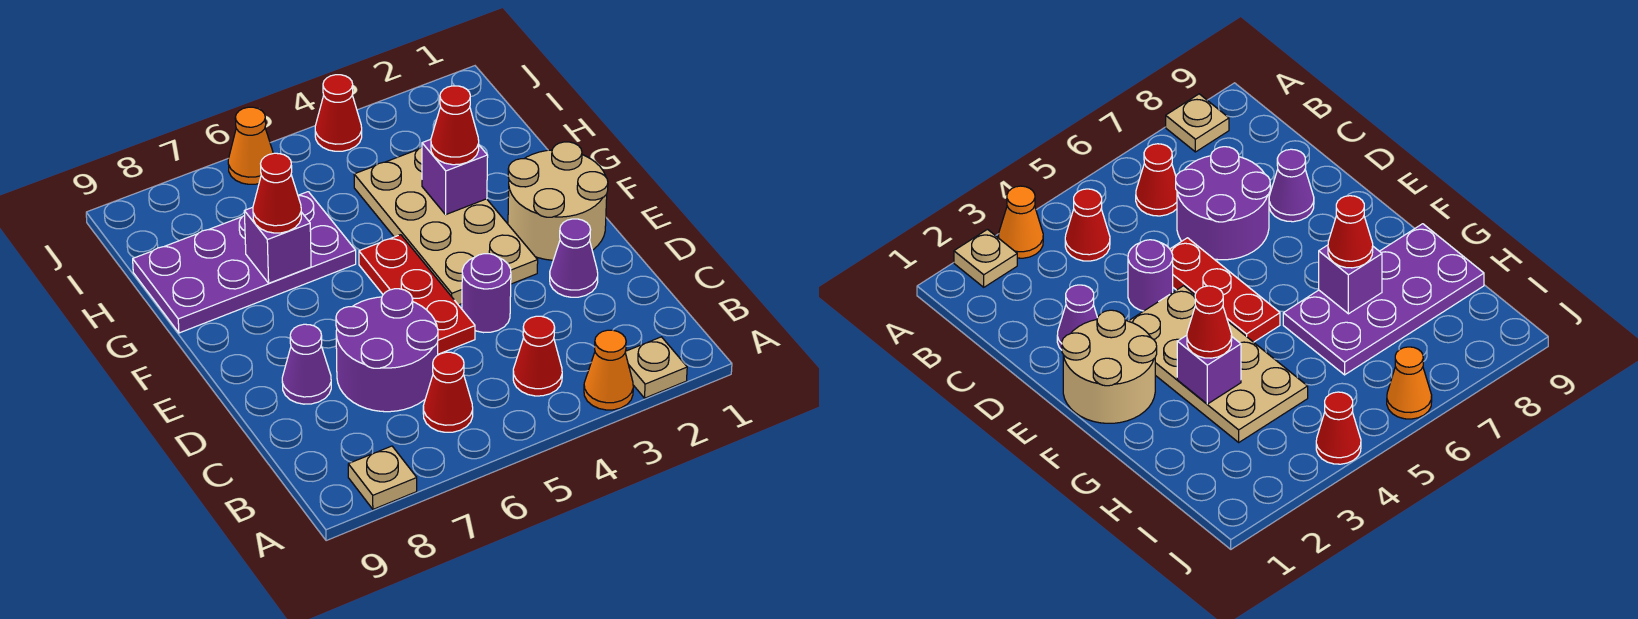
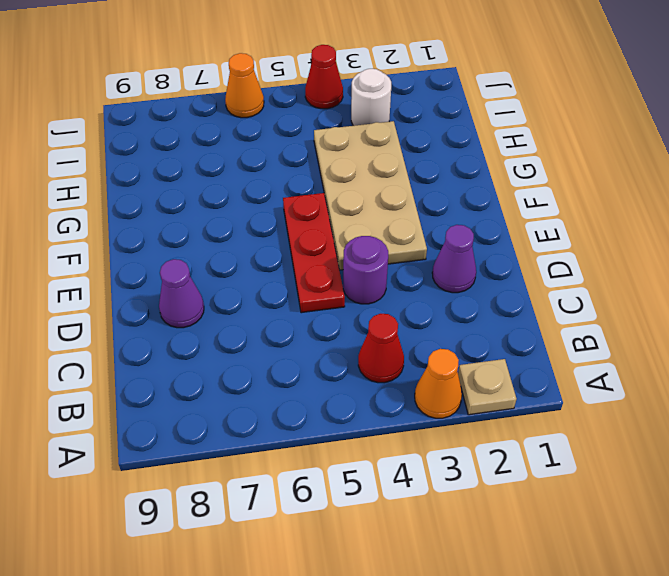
white 1x1 round brick [351,69,391,126] -> none
none -> tan 1x1 plate [348,446,417,509]
none -> red 1x1 cone [423,352,473,432]
none -> purple 2x2 round brick [336,289,438,412]

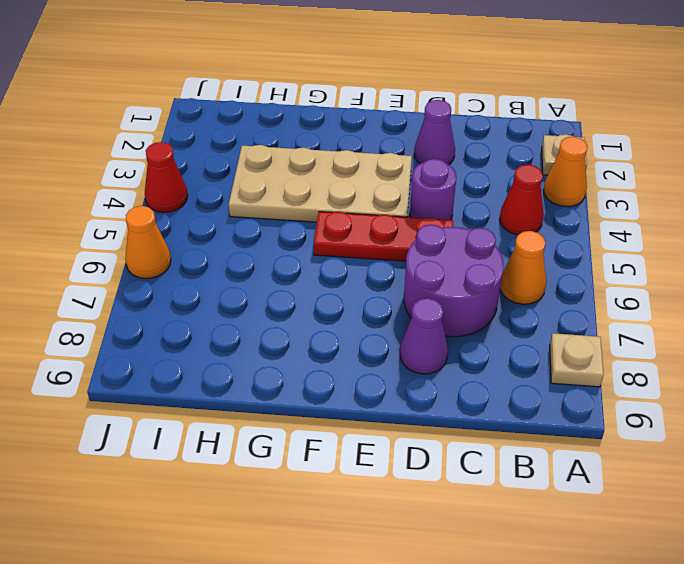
orange 1x1 cone [500,231,546,304] -> red 1x1 cone [423,352,473,432]
none -> tan 2x2 round brick [508,142,608,260]
none -> purple 2x4 plate [133,192,356,333]
none -> purple 1x1 brick [422,139,488,214]

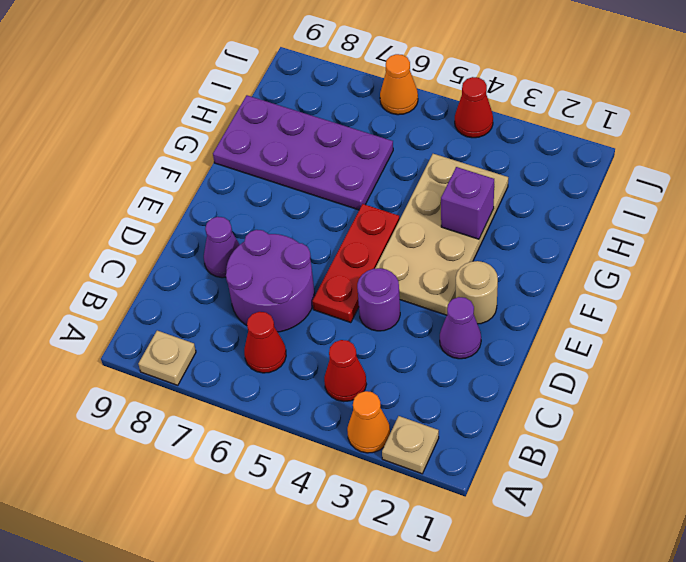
tan 1x1 round brick [456,261,498,324] -> tan 2x2 round brick [508,142,608,260]
none -> purple 1x1 brick [244,207,311,283]
none -> red 1x1 cone [431,86,479,165]
none -> red 1x1 cone [253,153,301,233]

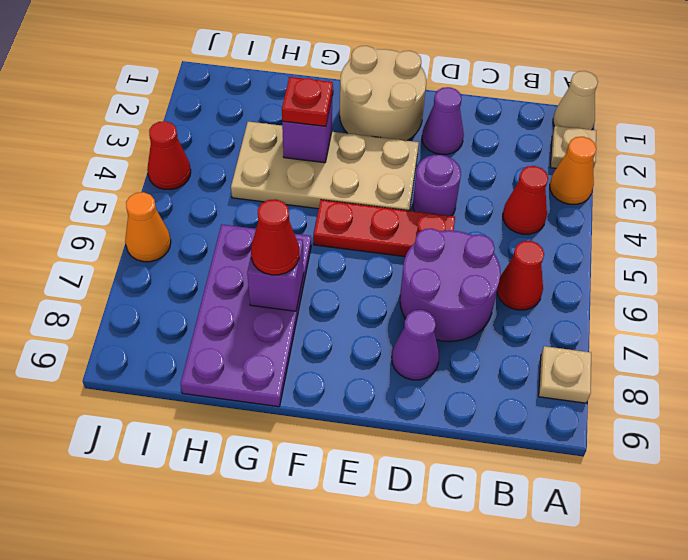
tan 1x1 cone [553,71,598,130] -> none
red 1x1 plate [282,77,333,126] -> red 1x1 cone [431,86,479,165]

